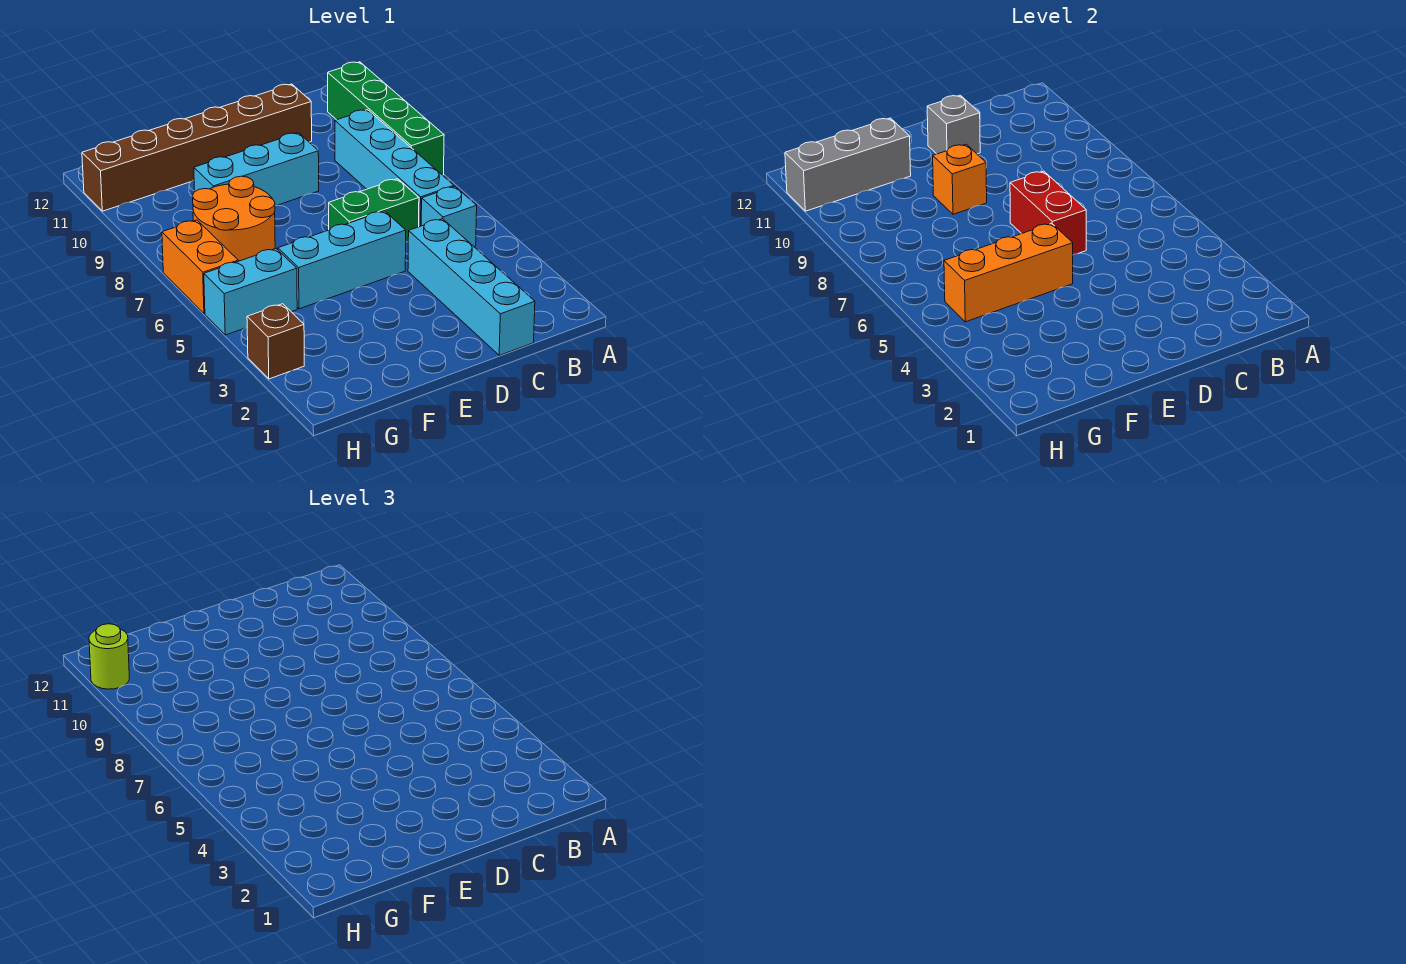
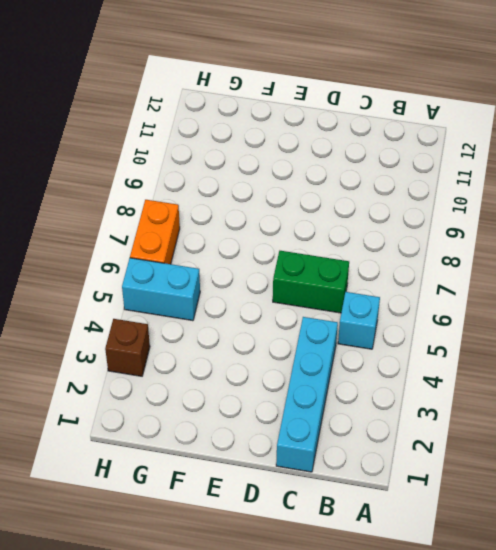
none -> green 1x4 brick [328,62,444,175]
none -> cyan 1x4 brick [335,110,454,227]
none -> brown 1x6 brick [82,84,312,211]

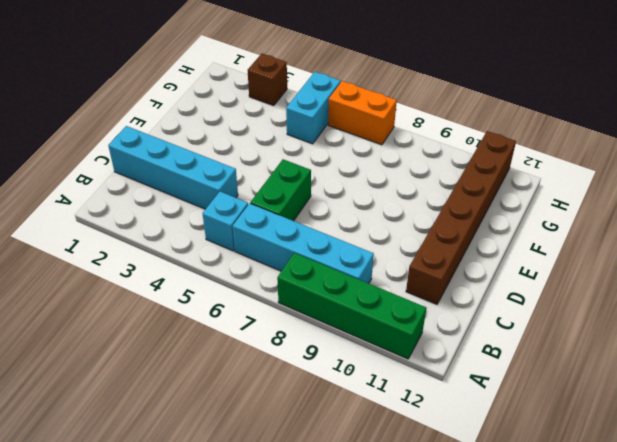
none -> cyan 1x3 brick [278,211,406,309]
none -> cyan 1x3 brick [194,133,319,206]
none -> orange 2x2 round brick [192,176,275,261]

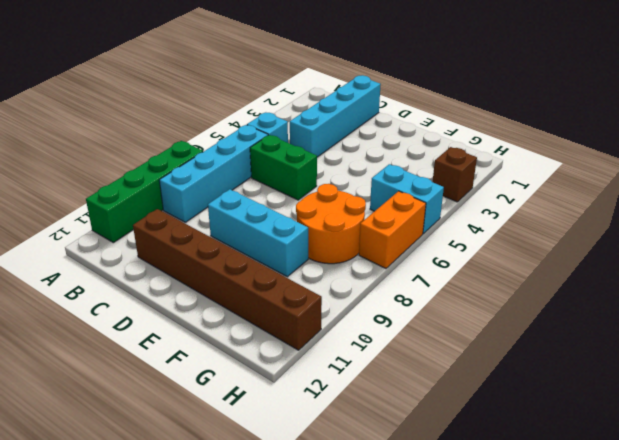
none -> cyan 1x3 brick [278,211,406,309]
none -> red 1x2 brick [1010,171,1086,255]
none -> grey 1x1 brick [927,95,980,154]

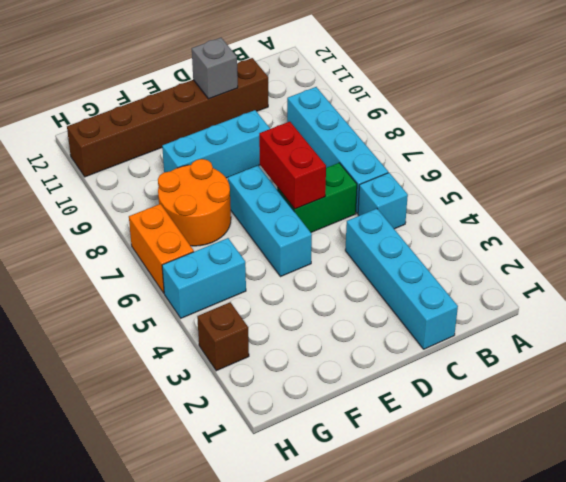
cyan 1x3 brick [228,166,312,277] -> cyan 1x3 brick turned to [278,211,406,309]
none -> green 1x4 brick [328,62,444,175]
none -> orange 1x3 brick [944,223,1073,322]
none -> orange 1x1 brick [933,144,987,214]

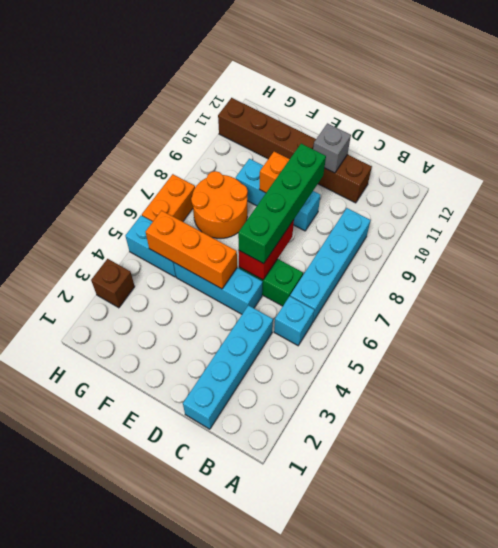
green 1x4 brick [238,144,326,264] -> green 1x4 brick moved to [328,62,444,175]
none -> grey 1x3 brick [785,118,911,211]
none -> lime 1x1 round brick [89,624,129,689]

